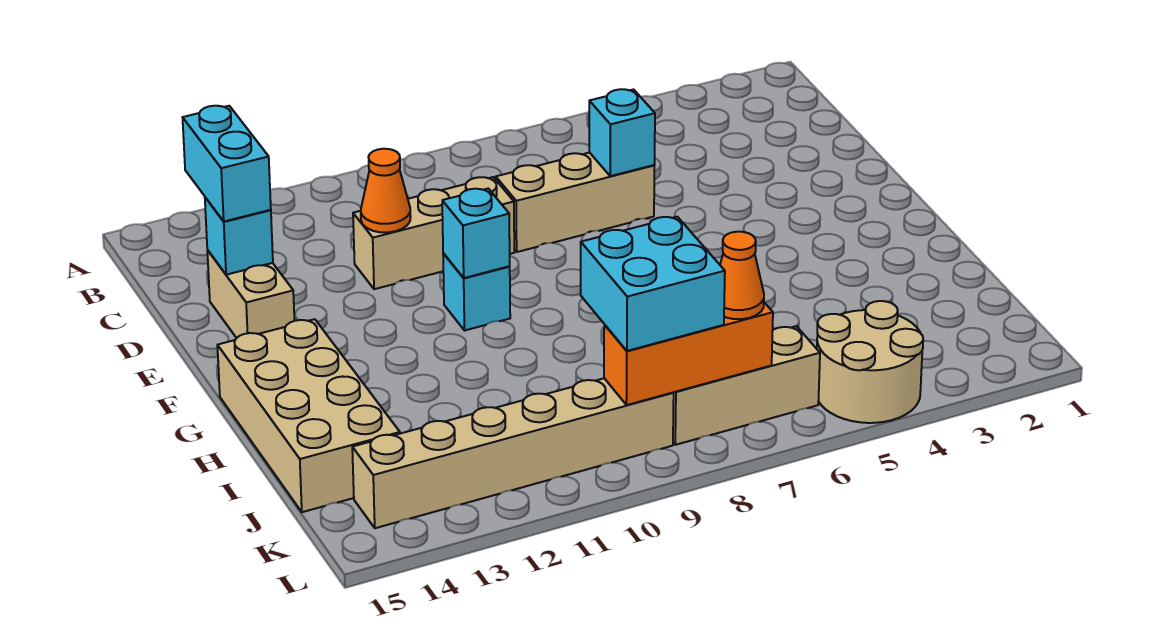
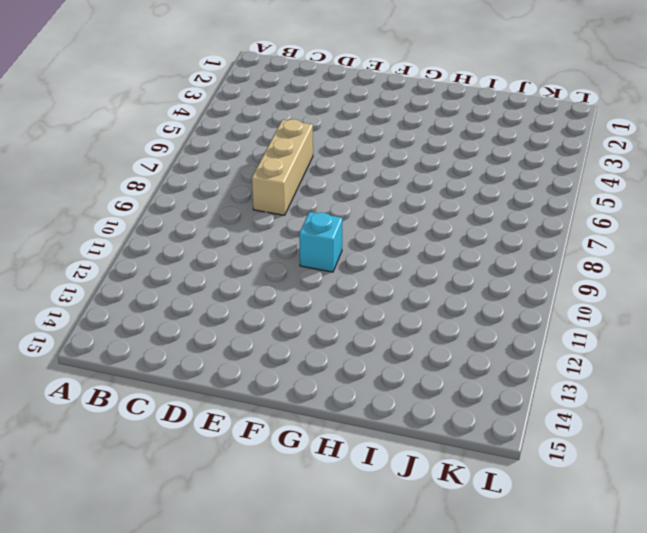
none -> tan 1x3 brick [353,177,514,289]
none -> tan 1x2 brick [207,250,294,338]
none -> tan 2x4 brick [217,319,400,512]

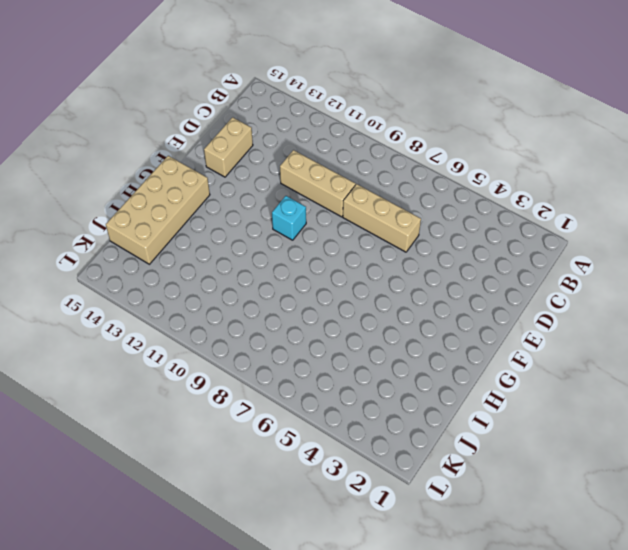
none -> tan 2x2 round brick [817,301,923,423]
none -> tan 1x3 brick [673,326,820,445]
none -> tan 1x6 brick [352,378,674,528]

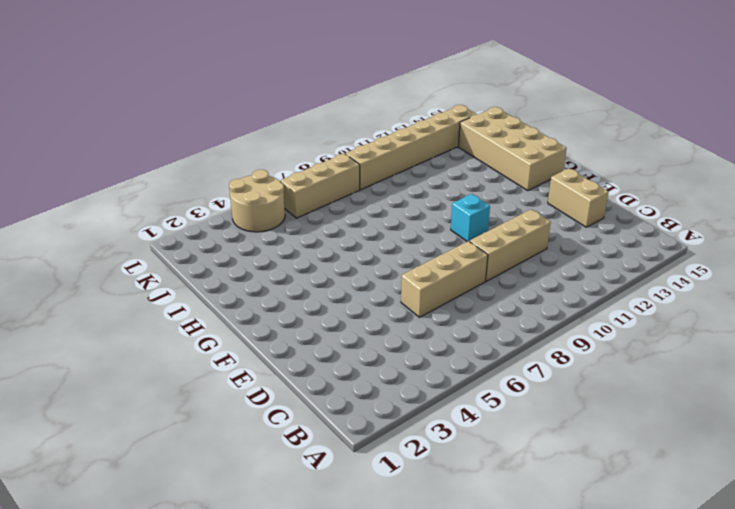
none -> cyan 1x1 brick [589,89,655,176]
none -> orange 1x1 cone [361,149,411,233]
none -> cyan 1x1 brick [205,197,273,275]

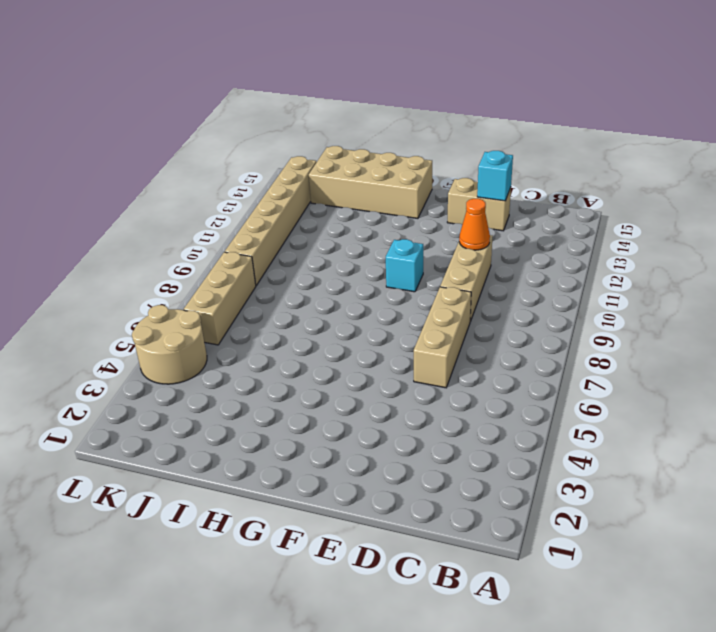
none -> cyan 1x1 brick [589,89,655,176]
none -> cyan 1x1 brick [442,189,510,278]
none -> orange 1x3 brick [604,303,773,405]

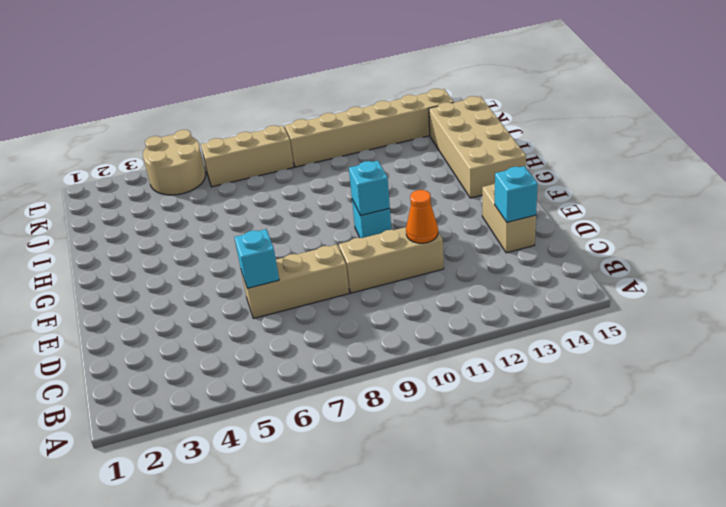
none -> orange 1x3 brick [604,303,773,405]
none -> cyan 1x2 brick [183,106,271,221]
none -> cyan 2x2 brick [581,217,725,351]

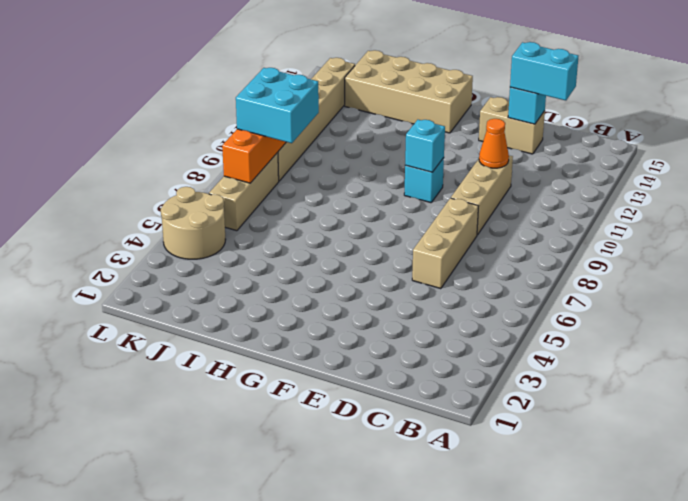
none -> cyan 1x1 brick [589,89,655,176]
none -> orange 1x1 cone [720,232,764,319]

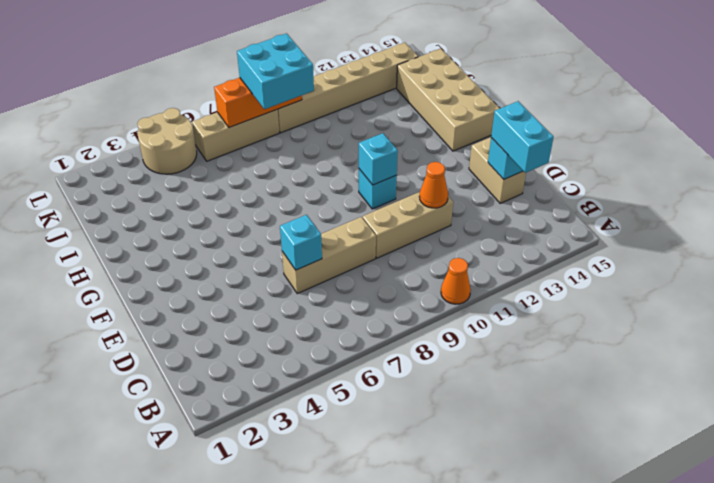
orange 1x1 cone [441,258,471,304] -> orange 1x1 cone moved to [720,232,764,319]

